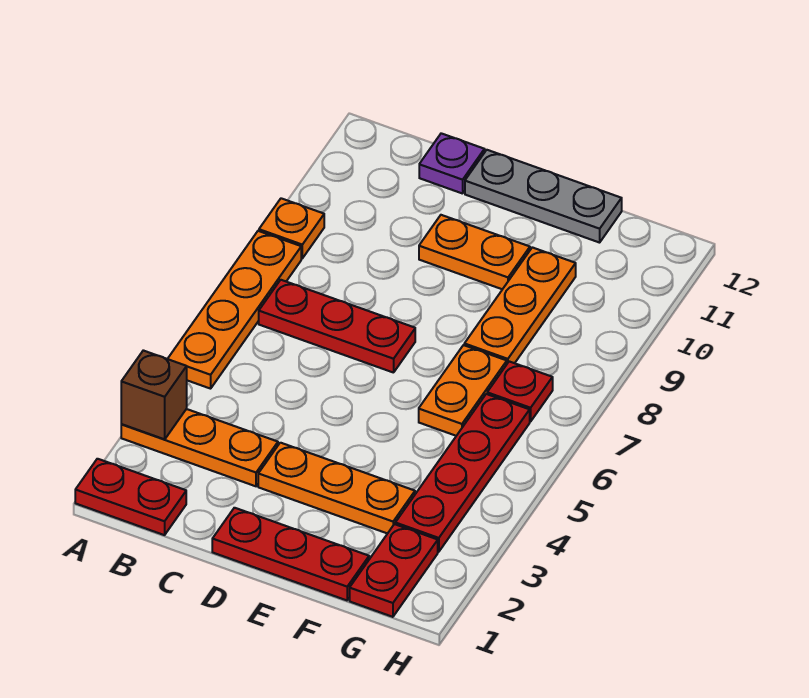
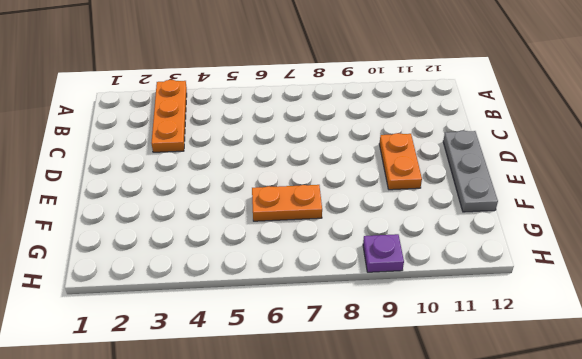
purple 1x1 plate [363,234,404,272] -> purple 1x1 plate moved to [419,133,485,194]
none -> red 1x2 plate [75,459,186,535]
none -> orange 1x4 plate [168,231,301,389]
none -> orange 1x1 plate [259,198,324,258]

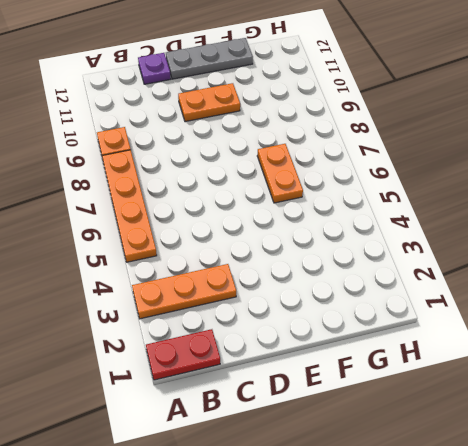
none -> red 1x3 plate [259,280,415,373]
none -> red 1x3 plate [212,508,369,600]
none -> orange 1x3 plate [258,443,415,534]

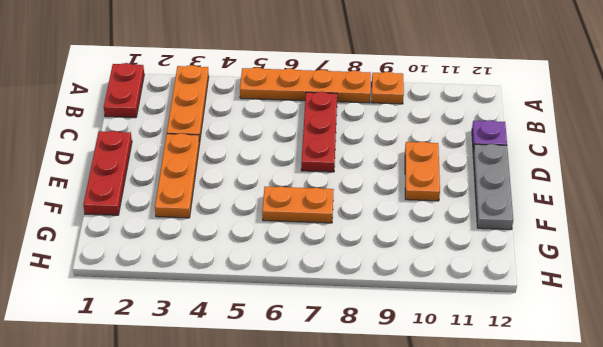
none -> orange 1x3 plate [464,247,576,363]
none -> red 1x2 plate [350,524,438,617]
none -> red 1x4 plate [395,394,530,552]

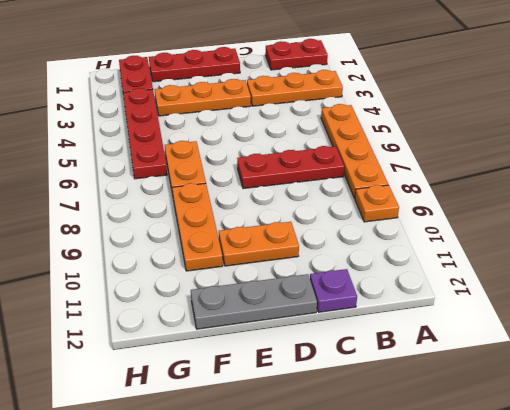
none -> red 1x1 plate [487,361,553,422]
none -> brown 1x1 brick [121,350,187,439]

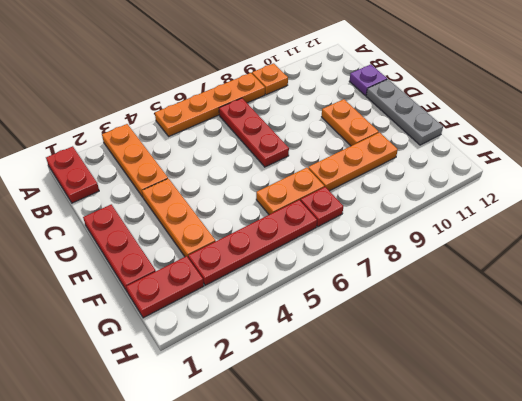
none -> brown 1x1 brick [121,350,187,439]

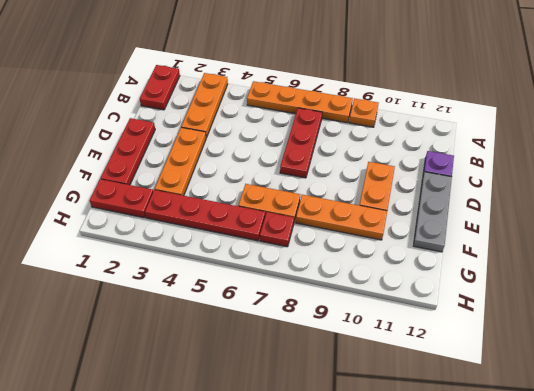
none -> brown 1x1 brick [121,350,187,439]

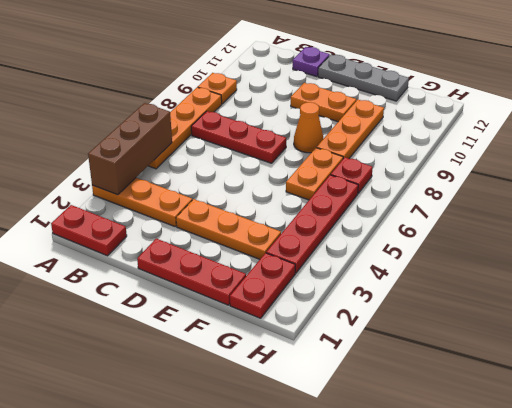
brown 1x3 brick [88,103,172,195] -> brown 1x1 brick [121,350,187,439]
orange 1x1 cone [294,102,323,153] -> none

